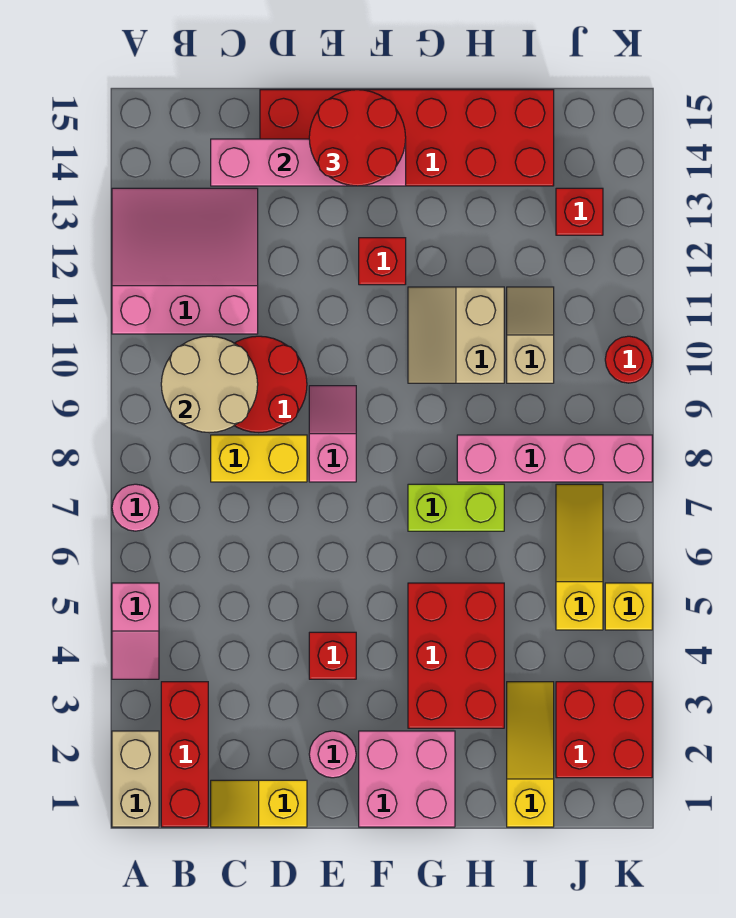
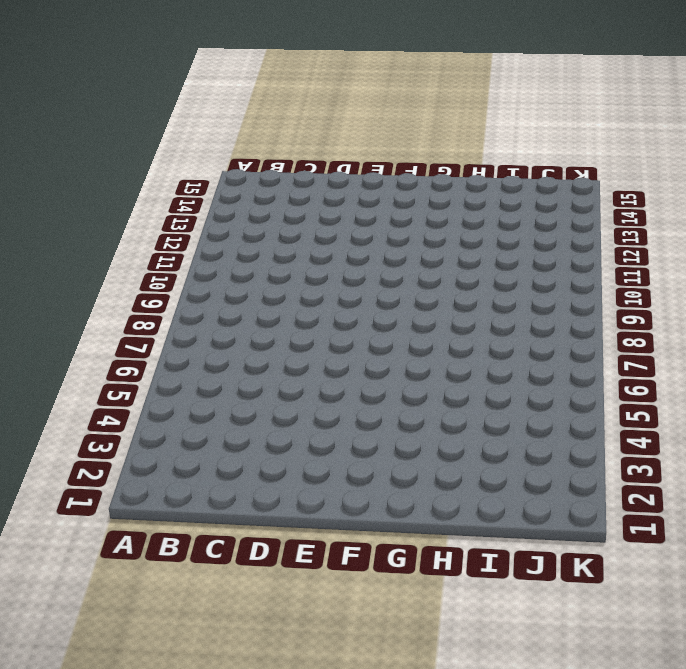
none -> tan 1x2 brick [112,731,159,827]
none -> pink 1x2 slope [112,583,159,679]
none -> pink 1x1 round brick [112,484,159,531]

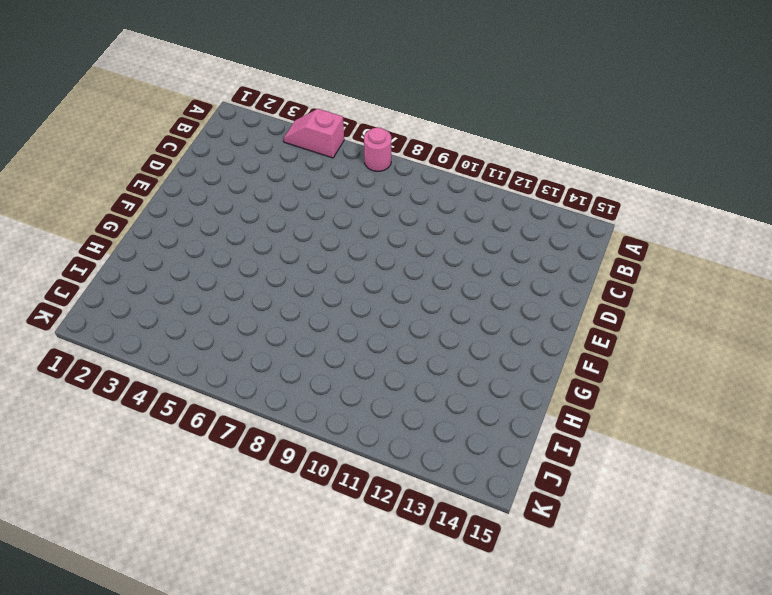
none -> tan 1x2 brick [112,731,159,827]
none -> pink 3x3 slope [112,188,258,334]
none -> red 1x3 brick [161,682,208,827]

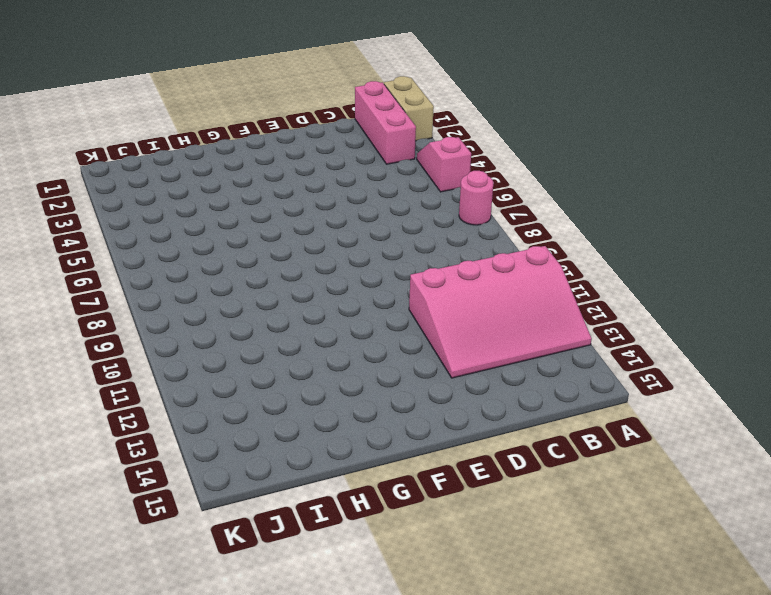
pink 3x4 slope [409,246,592,378] -> pink 3x3 slope [112,188,258,334]
pink 1x3 brick [355,81,416,164] -> red 1x3 brick [161,682,208,827]
none -> yellow 1x2 slope [211,780,307,827]
none -> yellow 1x2 brick [211,435,307,482]
none -> red 2x2 round brick [234,336,307,433]

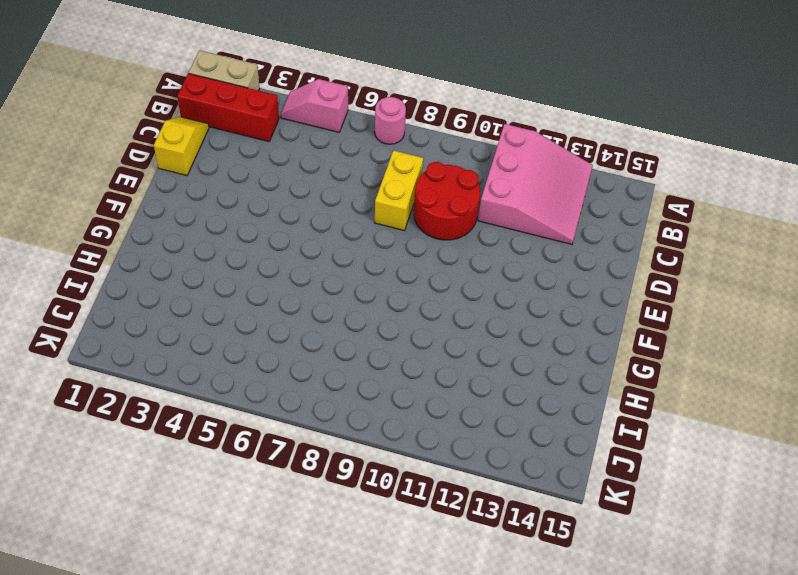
none -> red 2x6 brick [260,90,554,186]
none -> pink 1x1 round brick [309,731,356,778]
none -> red 1x1 brick [309,632,356,679]

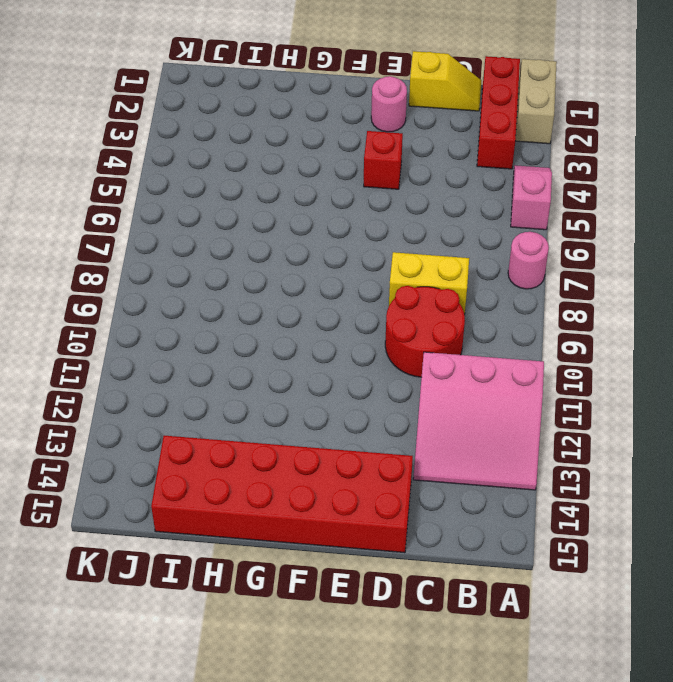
none -> pink 1x2 slope [309,386,356,482]
none -> pink 2x2 brick [359,731,455,827]
none -> red 1x1 brick [359,238,406,285]

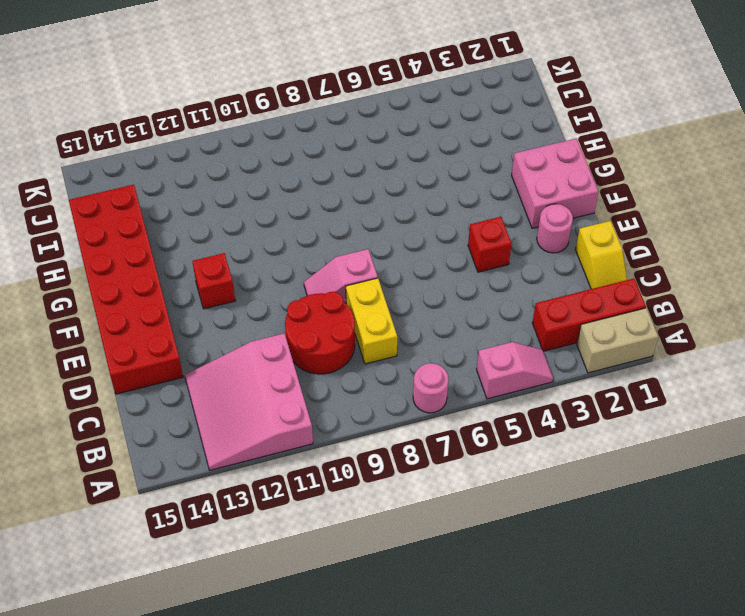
none -> red 2x3 brick [408,583,504,728]
none -> lime 1x2 brick [408,484,504,531]
none -> tan 2x2 slope [408,287,504,383]

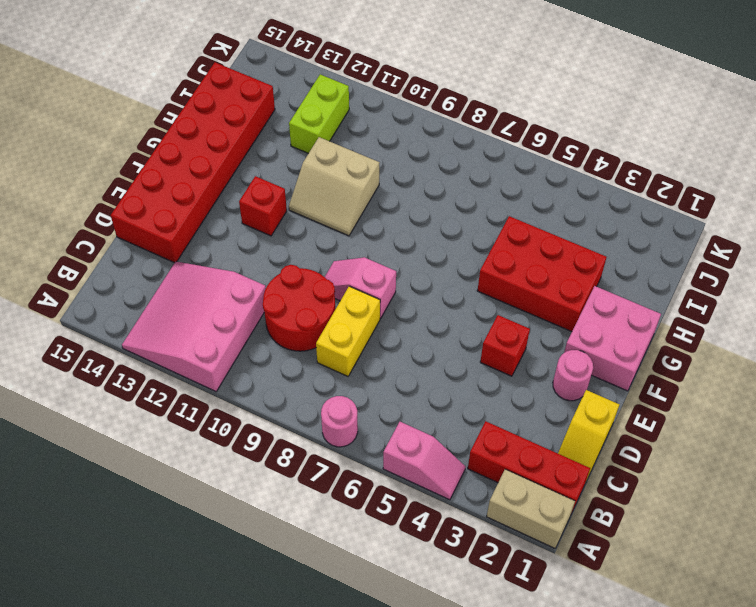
lime 1x2 brick [289,74,349,153] -> lime 1x2 brick moved to [408,484,504,531]
none -> pink 1x4 brick [457,435,652,482]
none -> yellow 1x3 slope [507,682,554,827]
none -> tan 1x2 slope [507,287,554,383]

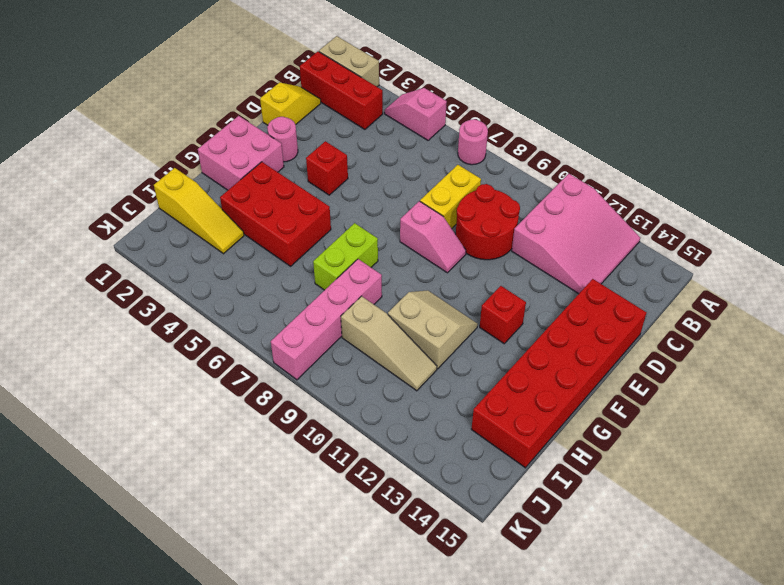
tan 1x3 slope [341,296,437,391] -> tan 1x2 slope [507,287,554,383]
none -> red 2x2 brick [556,682,652,778]
none -> yellow 1x3 slope [556,484,603,630]
none -> red 1x1 brick [556,188,603,235]

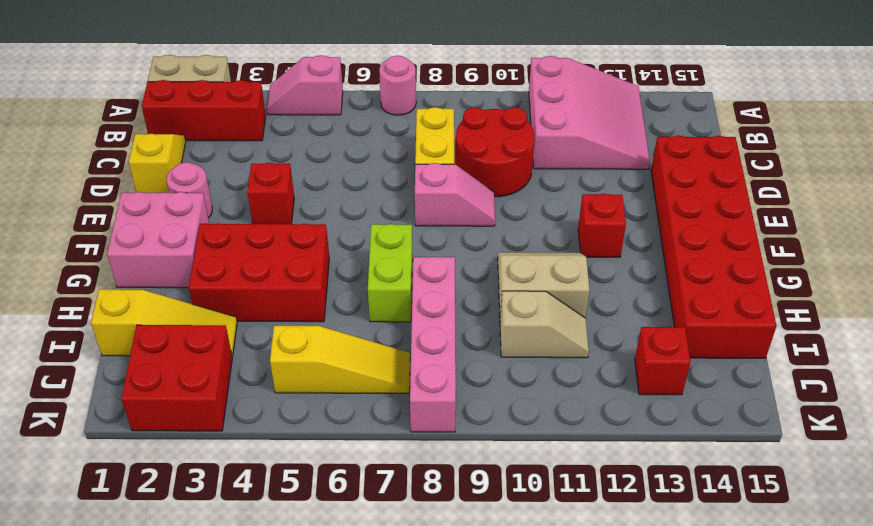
none -> yellow 1x1 brick [605,583,652,630]
none -> red 1x1 round brick [605,336,652,383]
none -> tan 2x2 round brick [161,336,258,433]

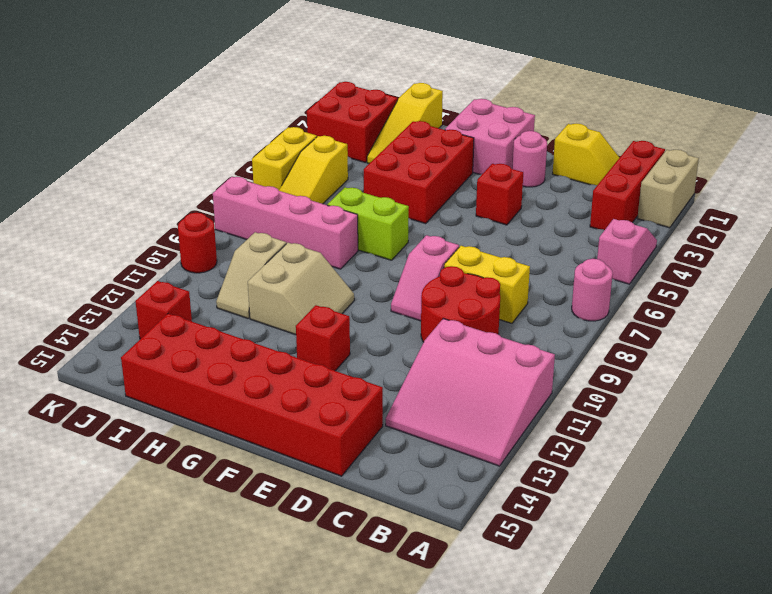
yellow 1x2 brick [252,127,317,190] -> yellow 1x1 brick [605,583,652,630]
none -> tan 2x2 round brick [161,336,258,433]
none -> pink 1x4 brick [211,139,406,186]
none -> red 2x2 round brick [309,90,406,186]

